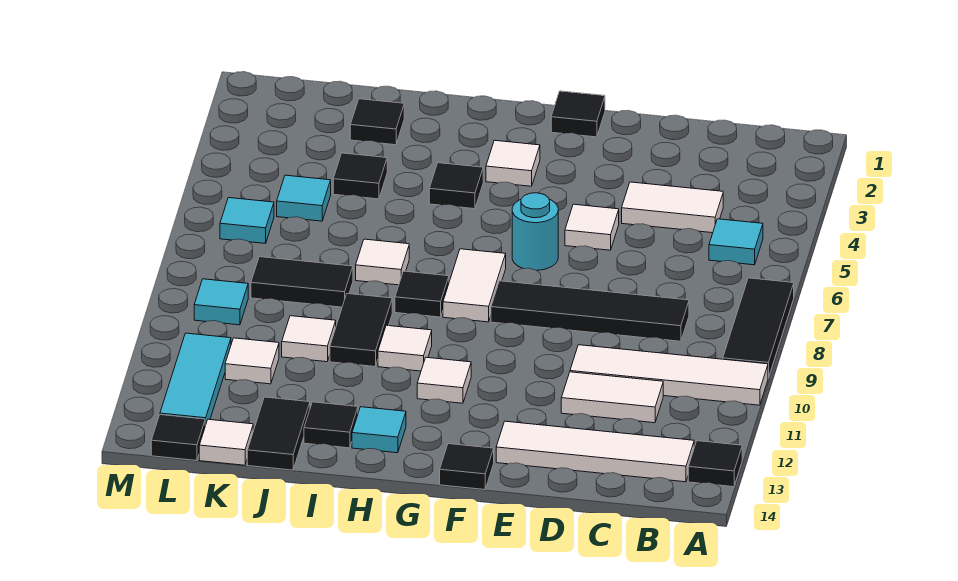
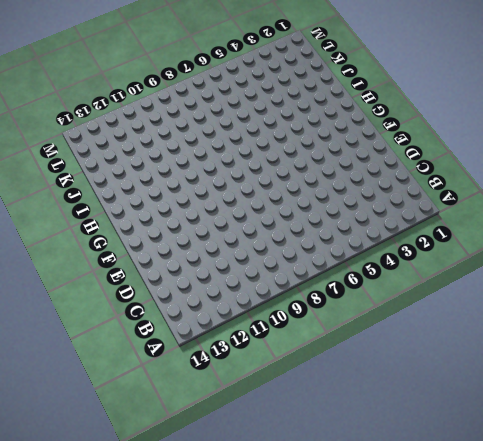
none -> black 1x3 tile [723,278,794,378]
none -> white 1x4 tile [570,345,768,405]
none -> black 1x1 tile [688,441,742,487]
none -> cyan 1x1 tile [709,219,763,265]

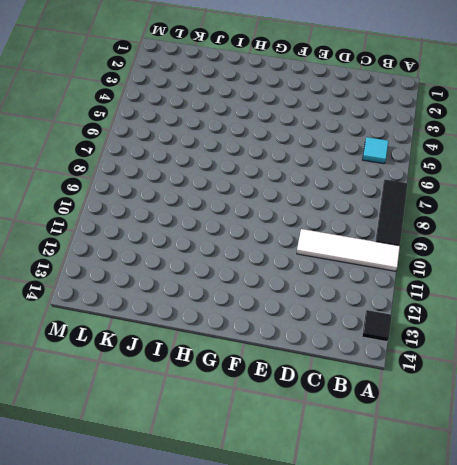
none -> white 1x4 tile [496,421,694,482]
none -> white 1x2 tile [622,182,723,233]
none -> black 1x4 tile [491,281,689,341]
none -> white 1x2 tile [561,372,663,423]

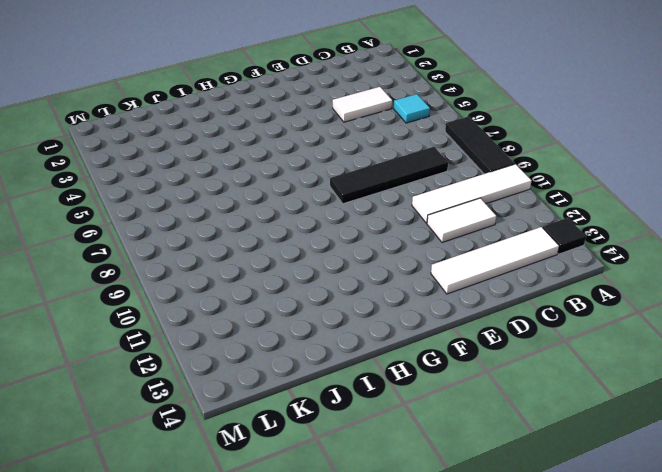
none -> white 1x1 tile [565,204,619,250]
none -> black 1x1 tile [551,91,605,137]
none -> cyan 1x1 round brick [512,193,558,270]
none -> black 1x1 tile [440,444,494,490]

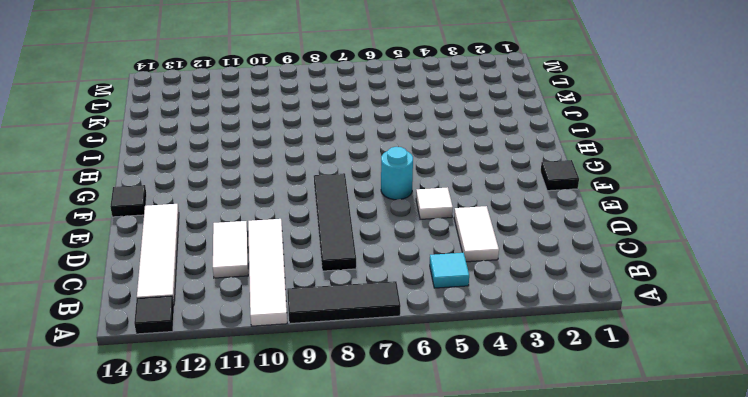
none -> white 1x1 tile [486,140,540,186]
none -> white 1x2 tile [443,249,506,322]
none -> white 1x1 tile [417,357,471,403]
none -> black 1x1 tile [429,163,483,209]

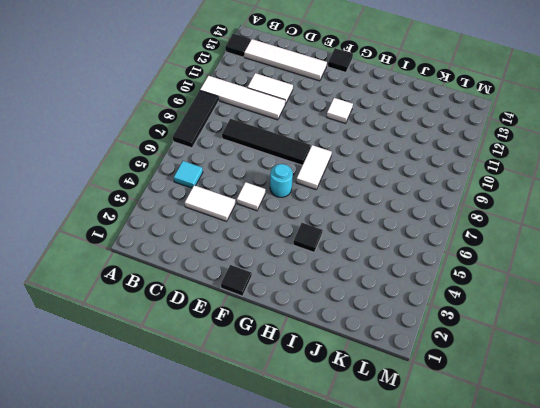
none -> white 1x1 tile [486,140,540,186]
none -> black 1x1 tile [395,271,449,317]
none -> white 1x1 tile [378,325,432,371]
none -> cyan 1x1 tile [352,407,406,453]

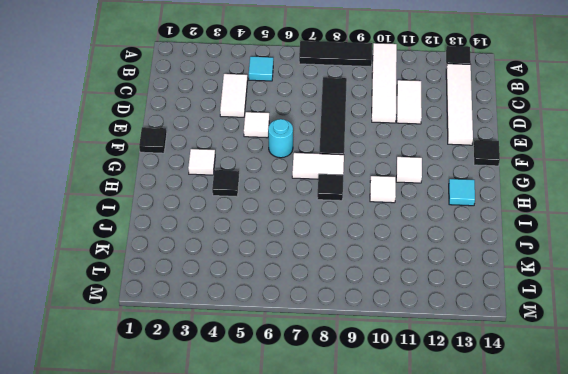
none -> white 1x1 tile [356,239,409,285]
none -> black 1x2 tile [330,294,392,366]
none -> black 1x1 tile [304,402,358,448]
none -> black 1x1 tile [350,99,404,145]

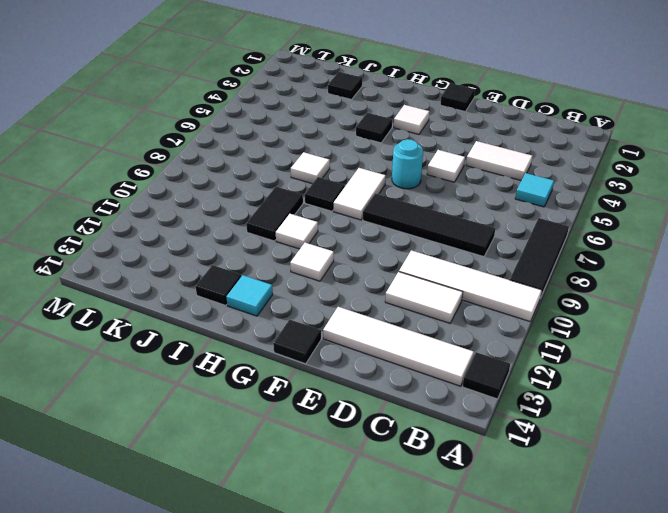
none -> black 1x1 tile [333,153,387,199]
none -> black 1x2 tile [251,257,353,307]
none -> white 1x1 tile [282,316,336,362]
none -> black 1x2 tile [247,397,310,470]

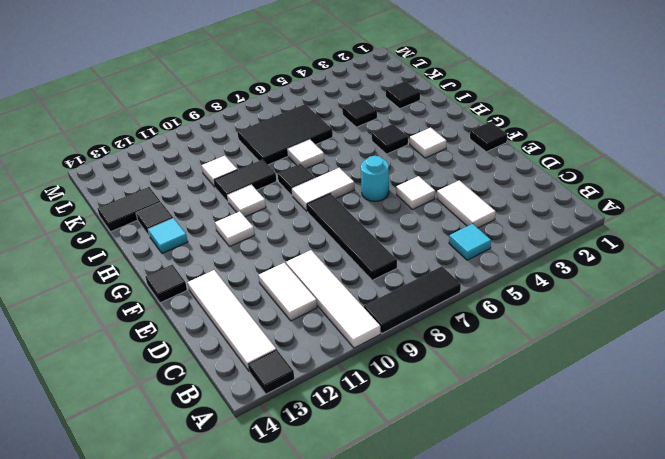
black 2x3 tile [238,104,333,165] -> black 1x2 tile [251,257,353,307]
none -> cyan 1x1 tile [277,175,331,221]
none -> white 1x1 tile [225,338,279,384]
none -> white 1x1 tile [199,419,253,465]
none -> cyan 1x1 tile [220,198,274,244]

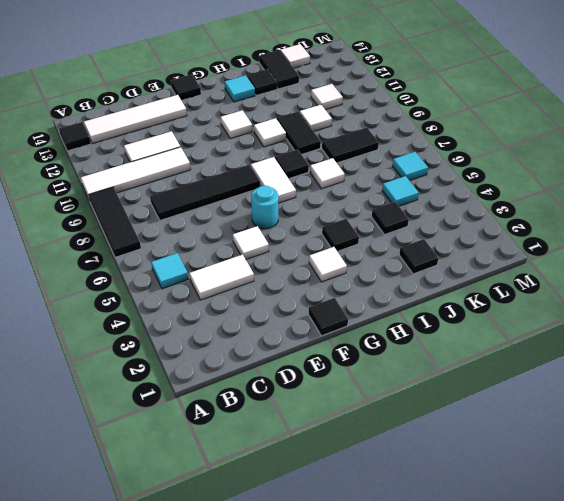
none -> cyan 1x1 tile [194,279,248,325]
none -> cyan 1x3 tile [160,333,231,426]
none -> black 1x1 tile [151,415,205,460]

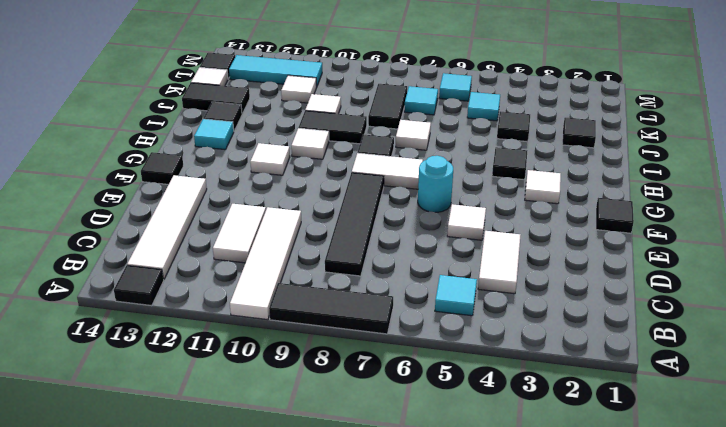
cyan 1x1 tile [404,86,438,115] -> cyan 1x1 tile moved to [194,279,248,325]

